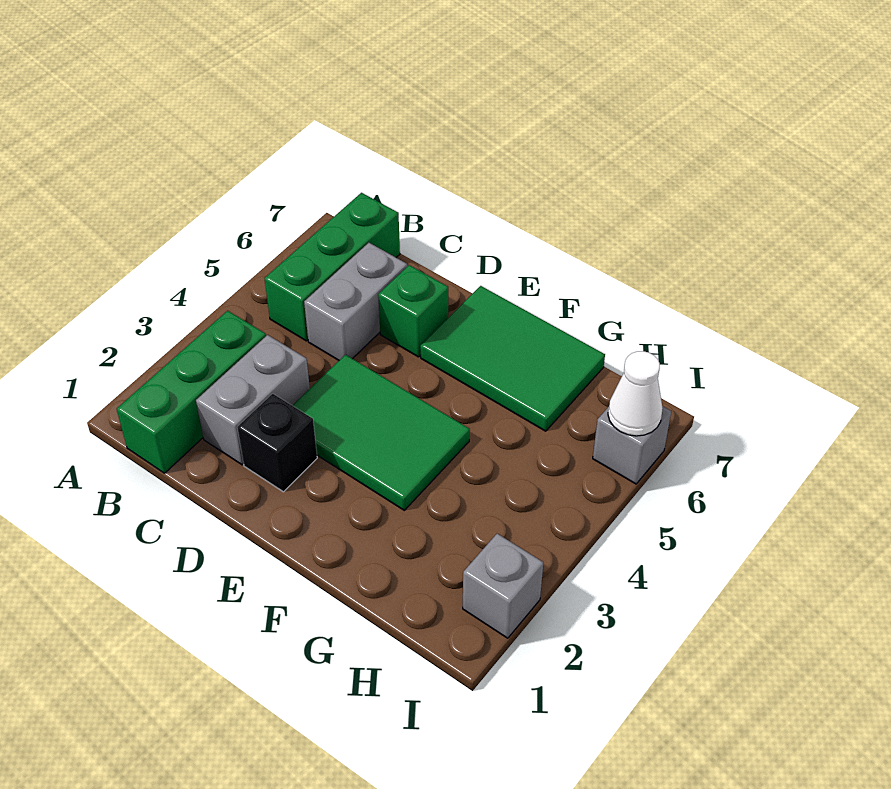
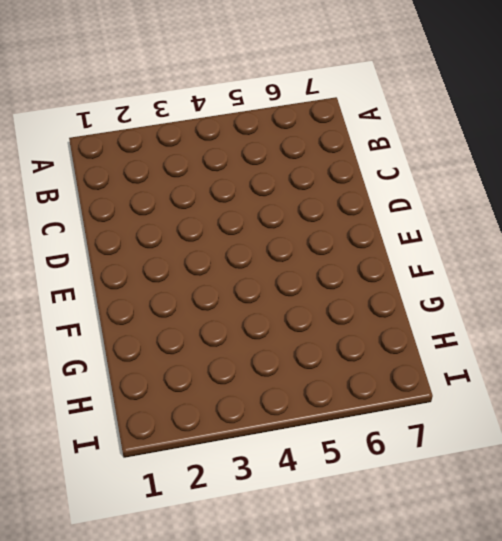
none -> green 1x3 brick [117,311,266,473]
none -> green 1x3 brick [264,193,400,341]

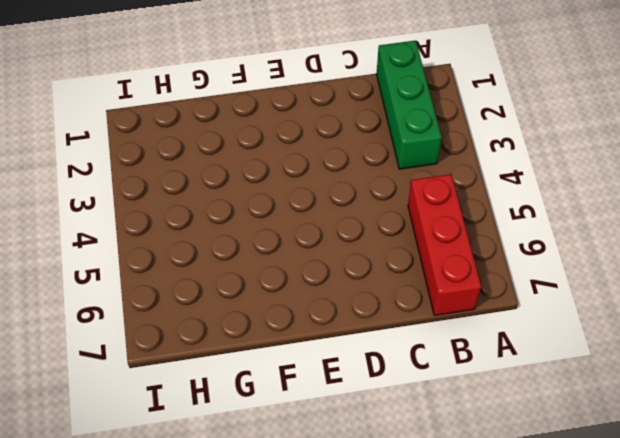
red 1x3 brick [408,174,481,315] -> green 1x3 brick [264,193,400,341]
none -> grey 1x2 brick [196,335,310,465]
none -> grey 1x2 brick [304,243,407,360]

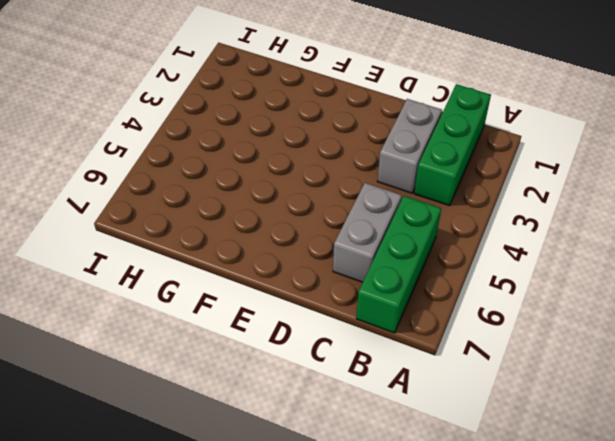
none -> black 1x1 brick [237,394,317,492]
none -> green 2x3 tile [292,355,470,510]

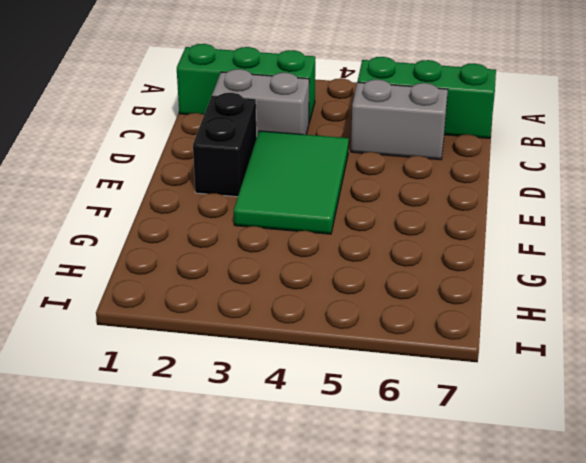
black 1x2 brick [193,93,257,197] -> black 1x1 brick [237,394,317,492]
none -> green 1x1 brick [378,265,448,357]
none -> green 2x3 tile [420,286,605,431]

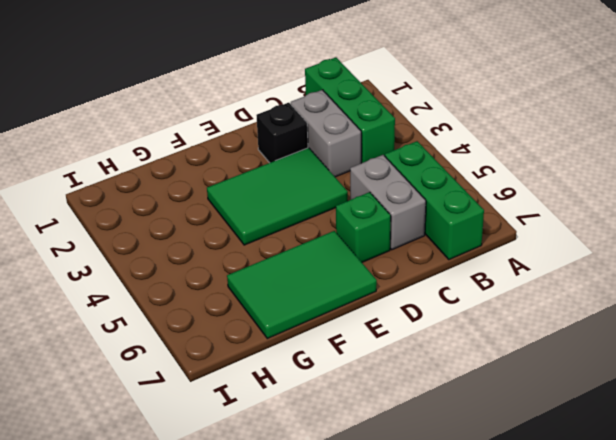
none -> grey 1x1 brick [463,534,543,638]
none -> grey 1x1 brick [593,406,671,484]

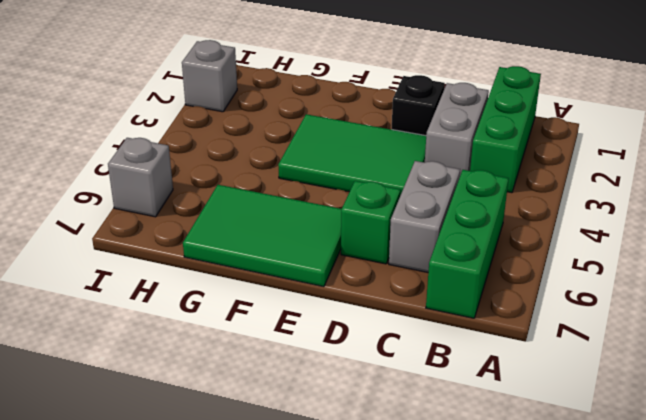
none -> white 1x1 cone [608,351,663,436]

